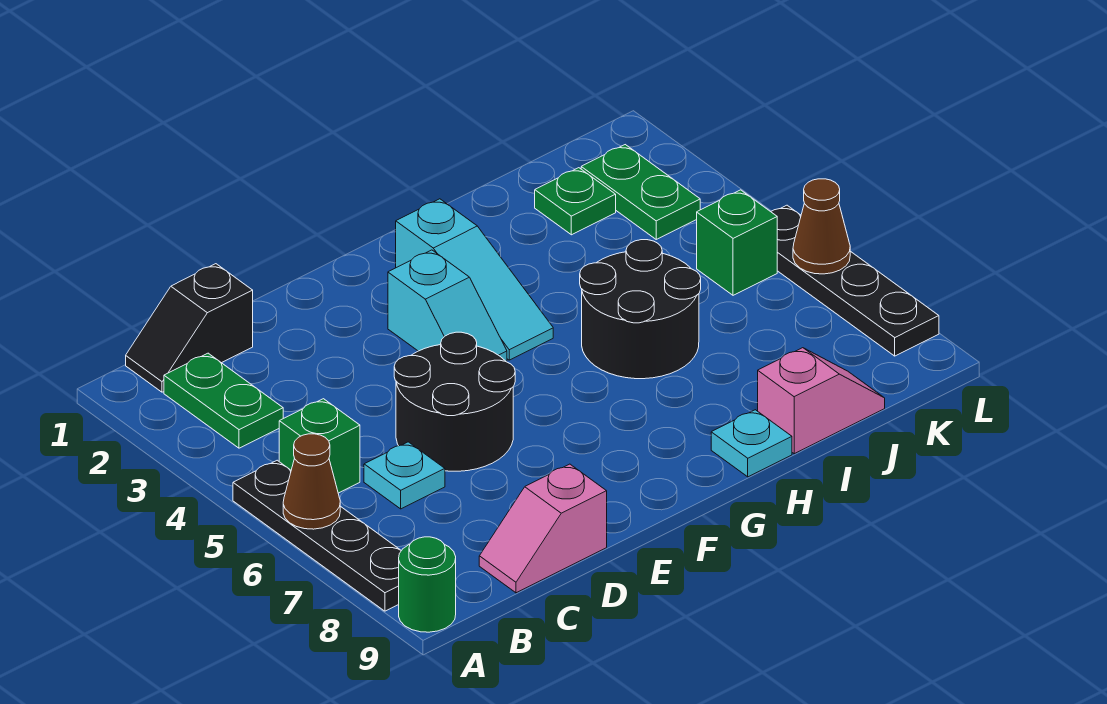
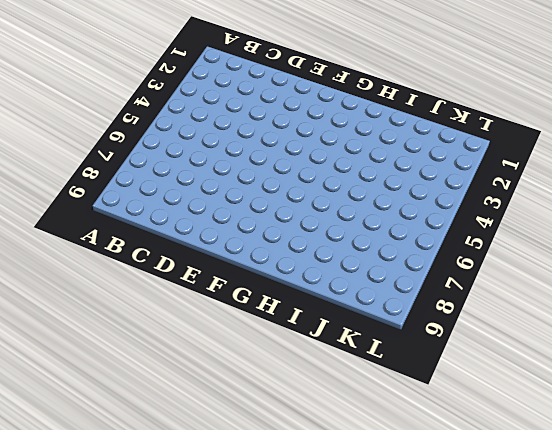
none -> black 1x4 plate [233,460,401,611]
none -> green 1x1 round brick [399,537,456,632]
none -> black 1x2 slope [126,264,253,392]

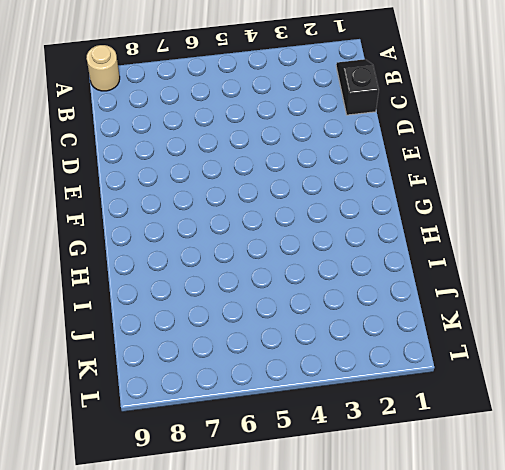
tan 1x1 round brick [86,45,120,91] -> green 1x1 round brick [399,537,456,632]
none -> black 1x4 plate [233,460,401,611]
none -> green 1x2 plate [164,353,283,448]
none -> green 1x1 brick [279,399,360,493]

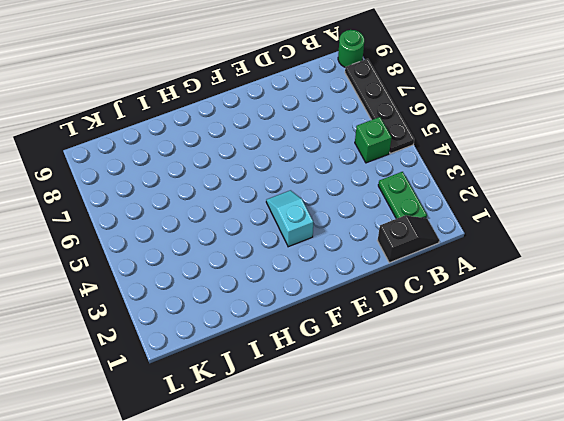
none -> cyan 1x1 plate [364,442,445,509]
none -> pink 1x2 slope [479,464,607,593]
none -> black 2x2 round brick [394,332,515,471]

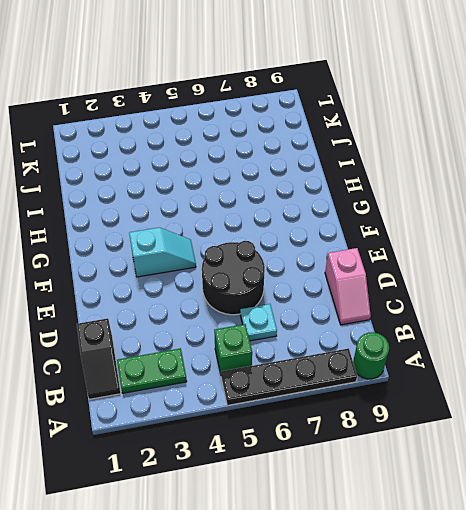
none -> cyan 1x3 slope [396,199,553,360]
none -> black 2x2 round brick [580,240,701,379]
none -> cyan 1x1 plate [711,410,792,477]

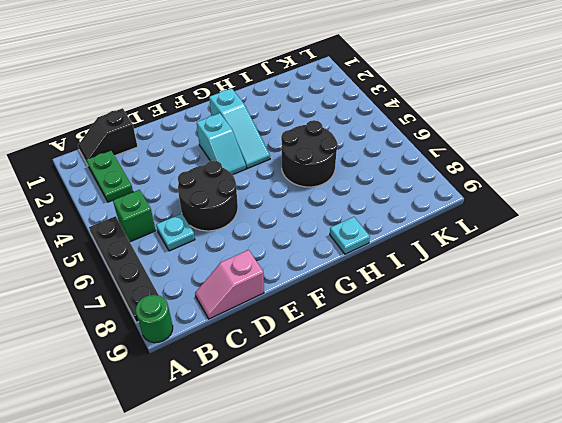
none -> pink 1x2 slope [758,348,885,454]
none -> green 1x1 plate [535,168,616,235]
none -> green 1x2 plate [581,145,700,239]

